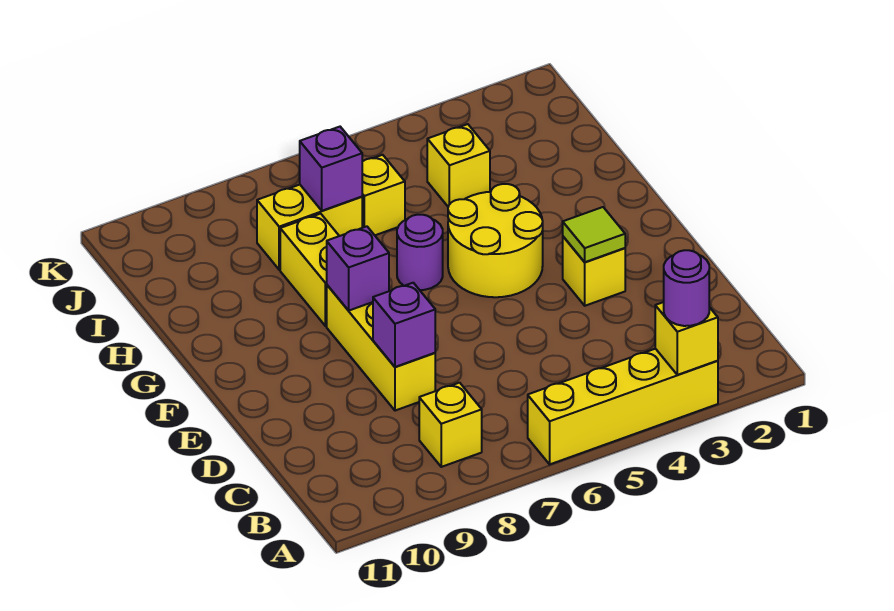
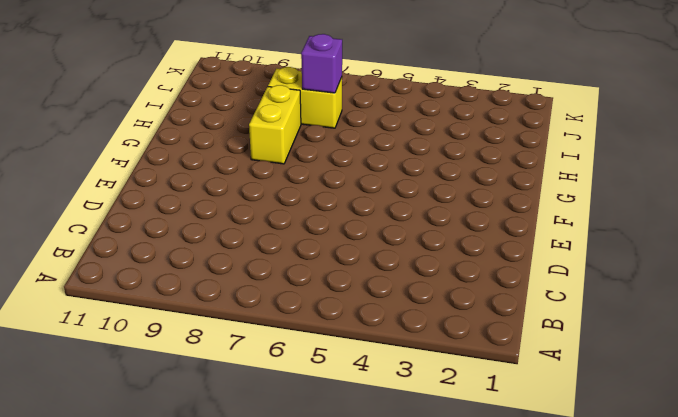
none -> yellow 1x4 brick [528,349,718,464]
none -> yellow 1x1 brick [419,383,482,467]
none -> yellow 1x3 brick [327,285,435,411]

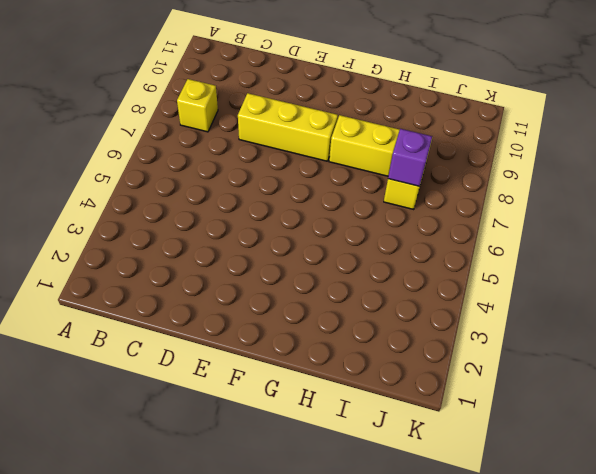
none -> yellow 1x4 brick [528,349,718,464]
none -> yellow 1x1 brick [563,237,625,306]
none -> yellow 2x2 round brick [448,184,543,297]

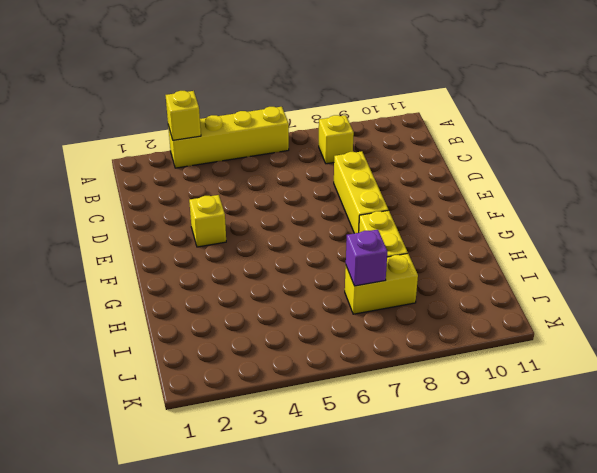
none -> yellow 2x2 round brick [448,184,543,297]
none -> purple 1x1 round brick [397,215,443,290]
none -> yellow 1x1 brick [427,124,490,207]

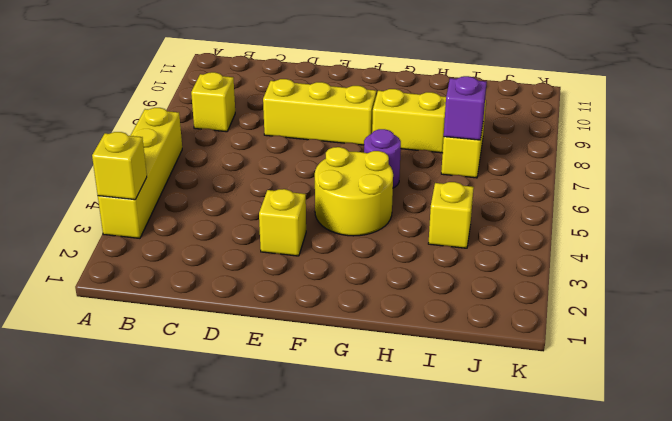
none -> yellow 1x1 brick [362,155,405,235]
none -> purple 1x1 brick [373,283,435,367]
none -> lime 1x1 tile [563,207,625,262]

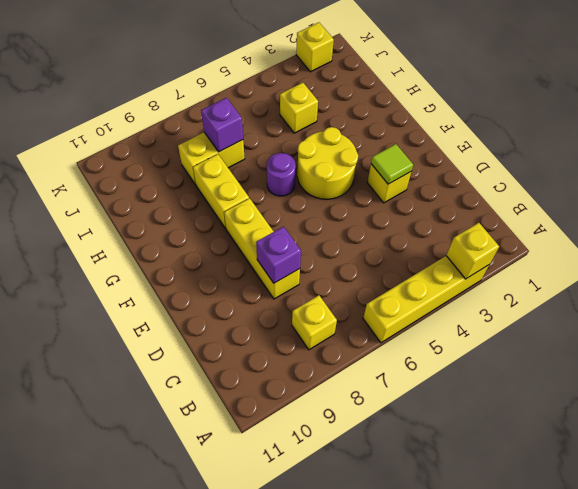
yellow 1x1 brick [296,22,334,72] -> yellow 1x1 brick moved to [362,155,405,235]
none -> purple 1x1 brick [327,226,389,311]
none -> purple 1x1 round brick [664,250,709,326]

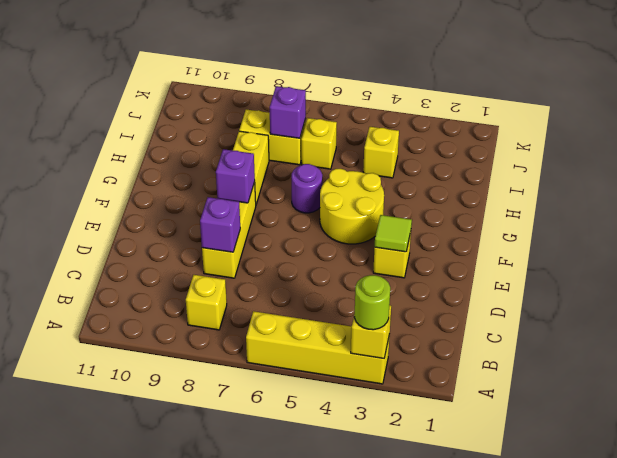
lime 1x1 round brick [354,275,390,330] -> purple 1x1 round brick [664,250,709,326]

